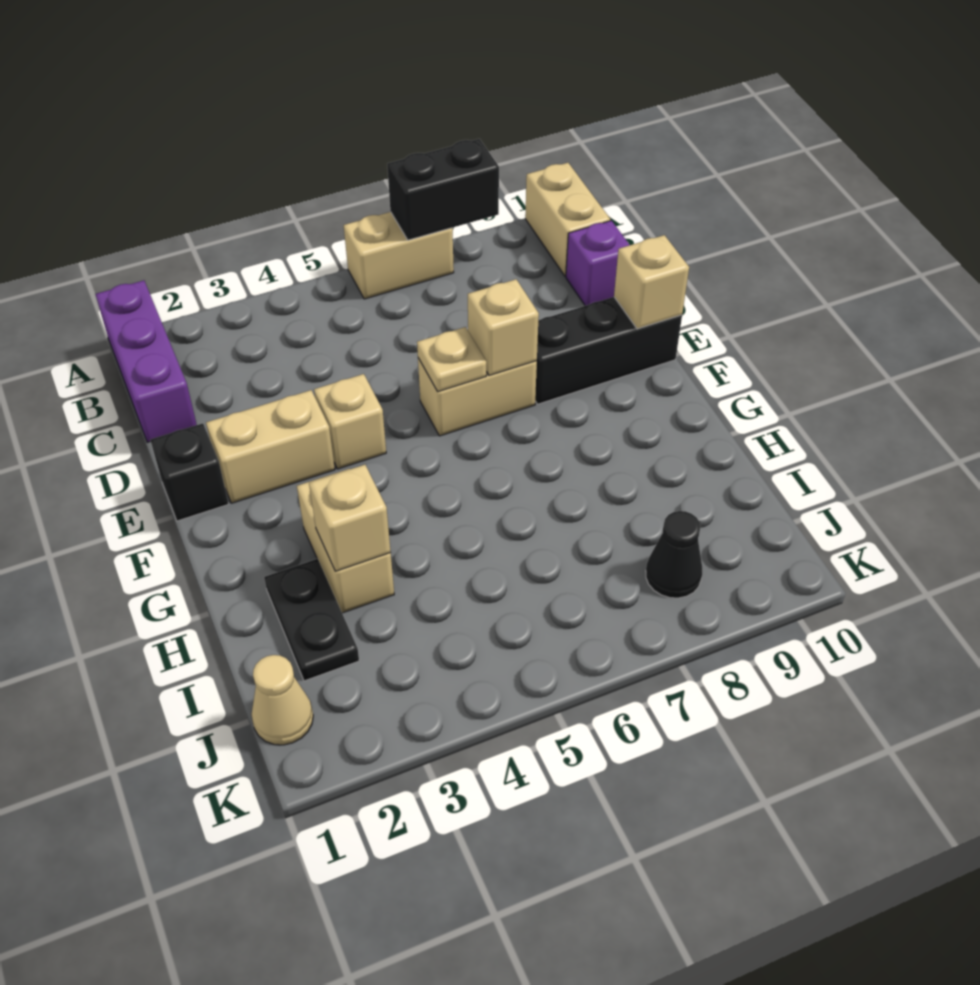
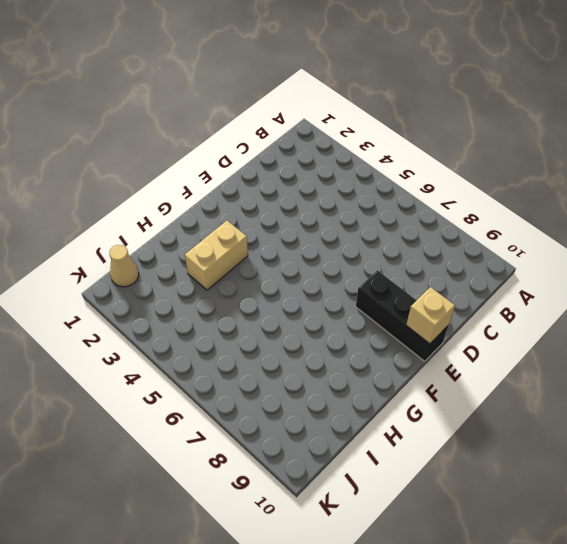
none -> purple 1x3 brick [95,280,197,442]
none -> tan 1x2 brick [344,212,454,299]
none -> tan 1x2 brick [525,163,610,276]

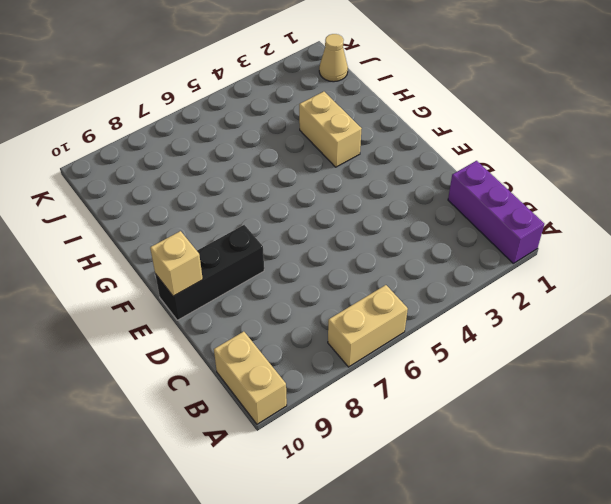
none -> purple 1x1 brick [566,221,629,306]
none -> black 1x1 brick [150,423,229,521]
none -> tan 1x2 brick [206,390,335,503]

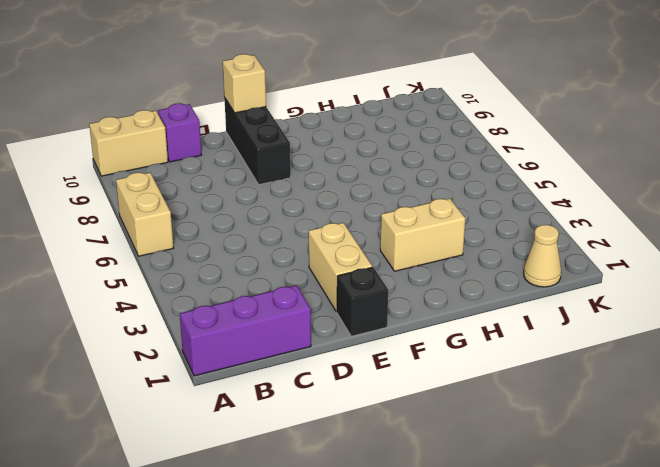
none -> tan 1x1 brick [314,374,386,469]
none -> tan 1x2 brick [418,358,537,436]
none -> black 1x2 plate [264,559,359,681]

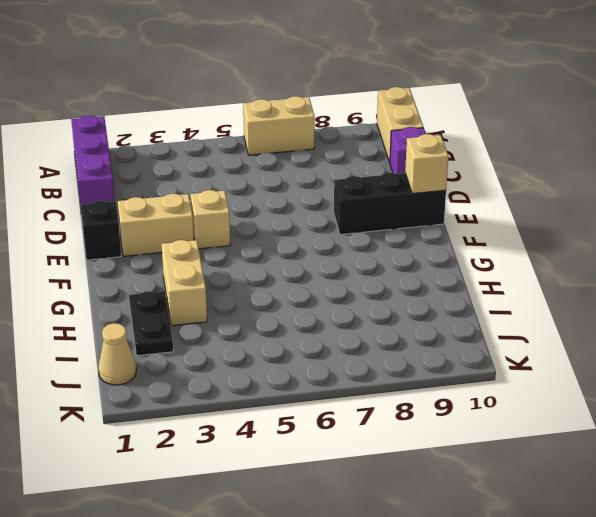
none -> tan 1x2 brick [418,358,537,436]
none -> black 1x1 cone [646,511,702,598]
none -> black 1x2 brick [387,139,499,240]

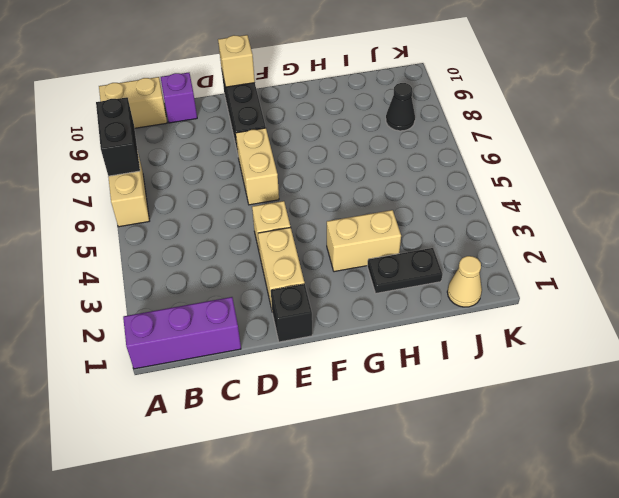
none -> tan 1x1 plate [417,327,486,392]
none -> tan 1x1 brick [468,279,539,375]
none -> tan 1x1 brick [309,465,391,571]

